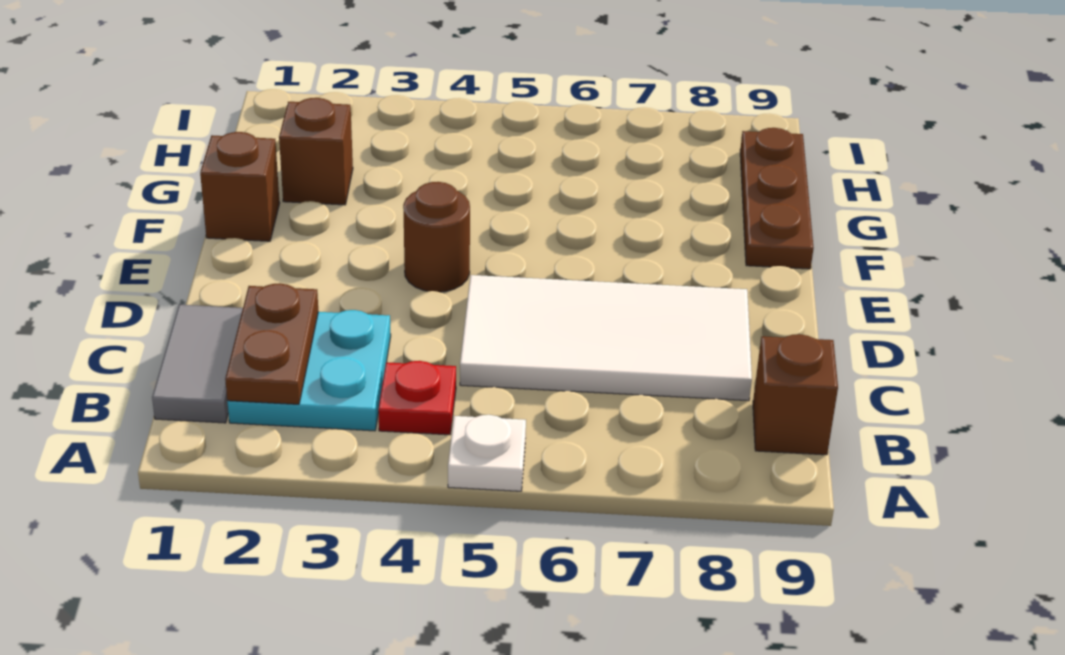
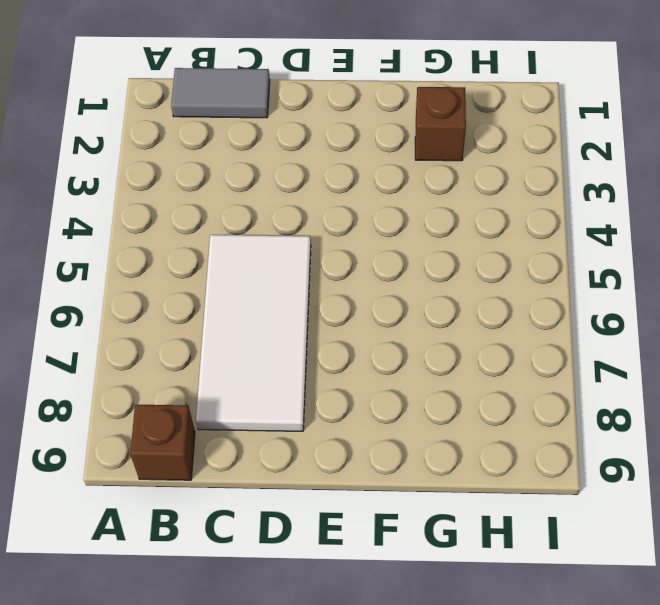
none -> white 1x1 plate [448,415,526,491]
none -> cyan 2x2 plate [227,310,391,431]

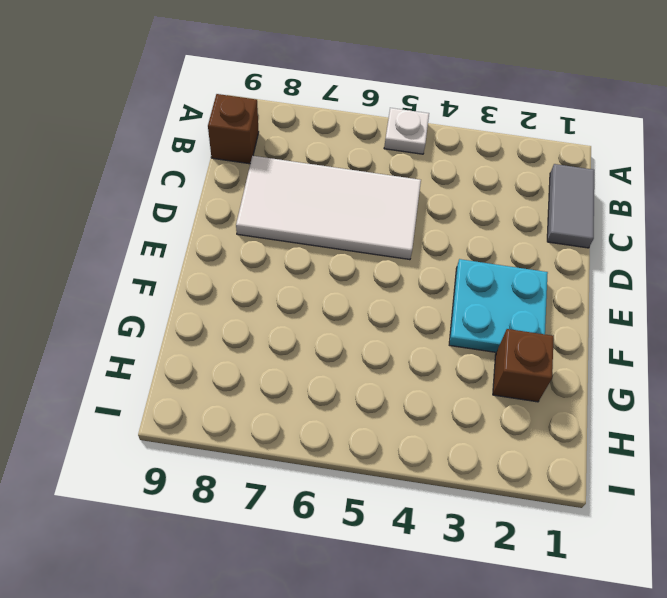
cyan 2x2 plate [449,259,548,352] -> cyan 2x2 plate moved to [227,310,391,431]
none -> red 1x1 plate [378,361,456,435]
none -> brown 1x1 round brick [403,182,470,292]

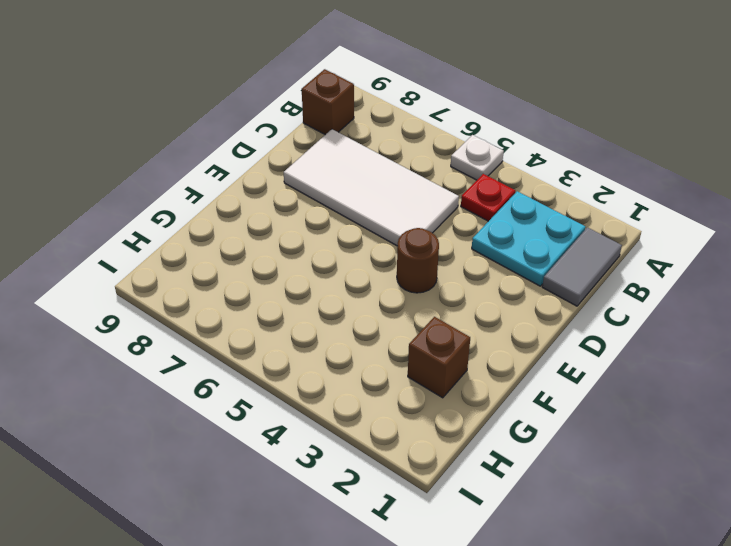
none -> brown 1x1 brick [200,132,280,241]
none -> brown 1x3 plate [740,128,814,269]

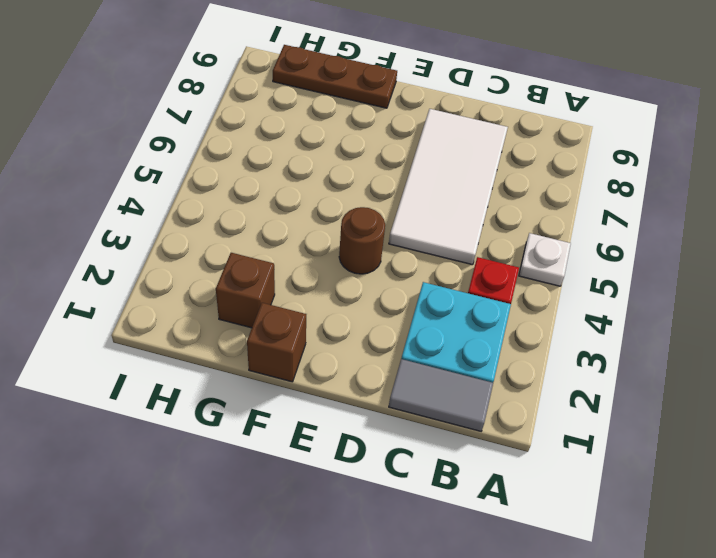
none -> brown 1x1 brick [753,334,838,455]
none -> brown 1x2 plate [225,283,318,404]

